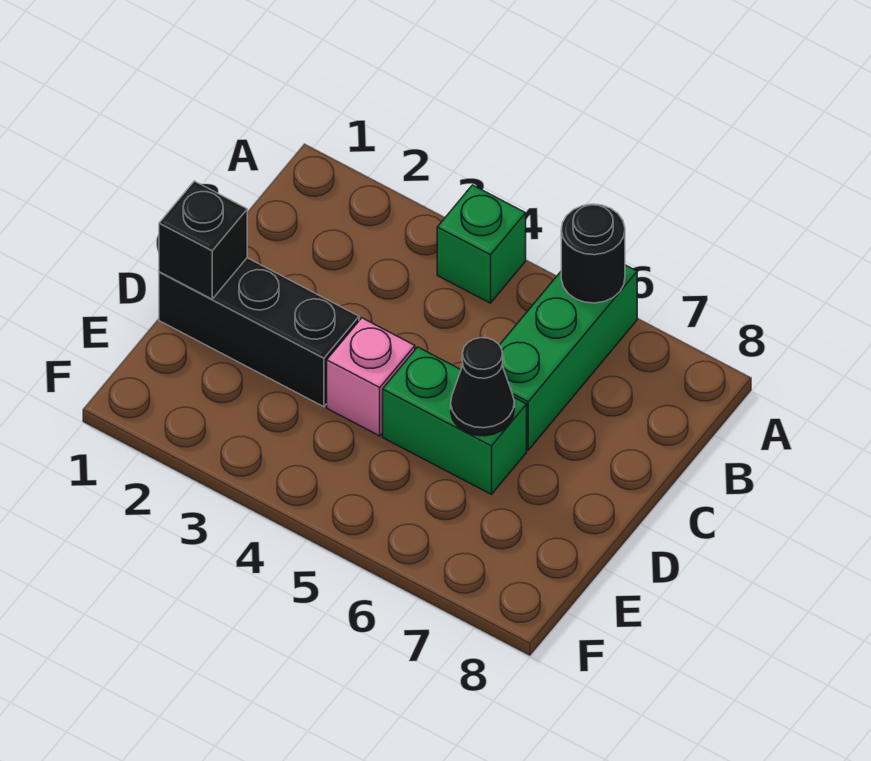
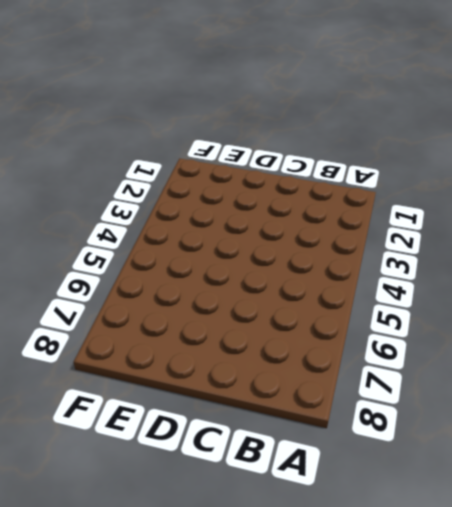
none -> green 1x1 brick [437,185,526,303]
none -> green 1x3 brick [500,265,637,450]

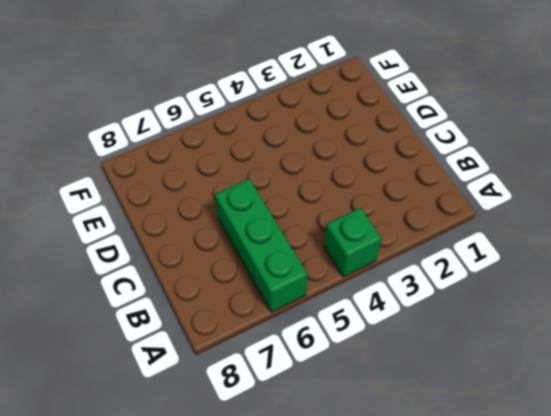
none -> black 1x3 brick [159,258,359,407]
none -> pink 1x1 brick [327,318,415,436]

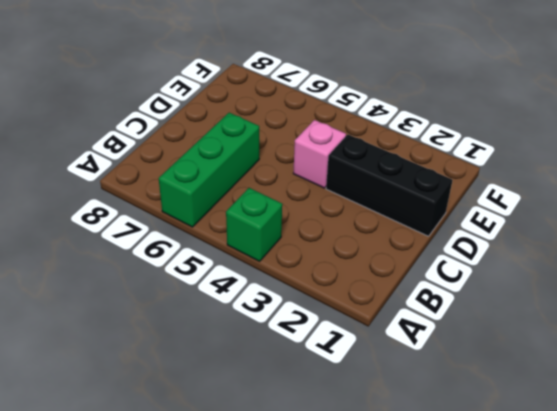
none -> green 1x2 brick [383,347,527,494]
none -> black 1x1 round brick [561,204,625,303]

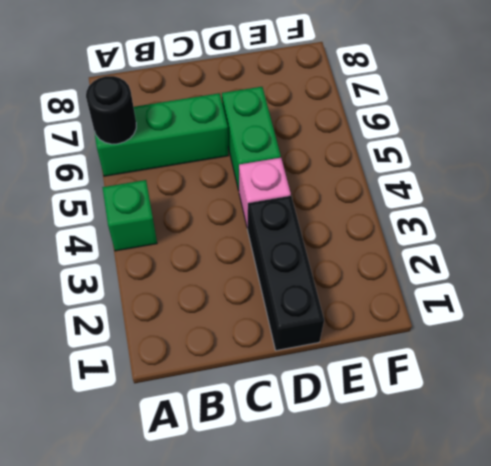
none -> black 1x1 brick [159,181,247,299]
none -> black 1x1 cone [451,338,514,436]

